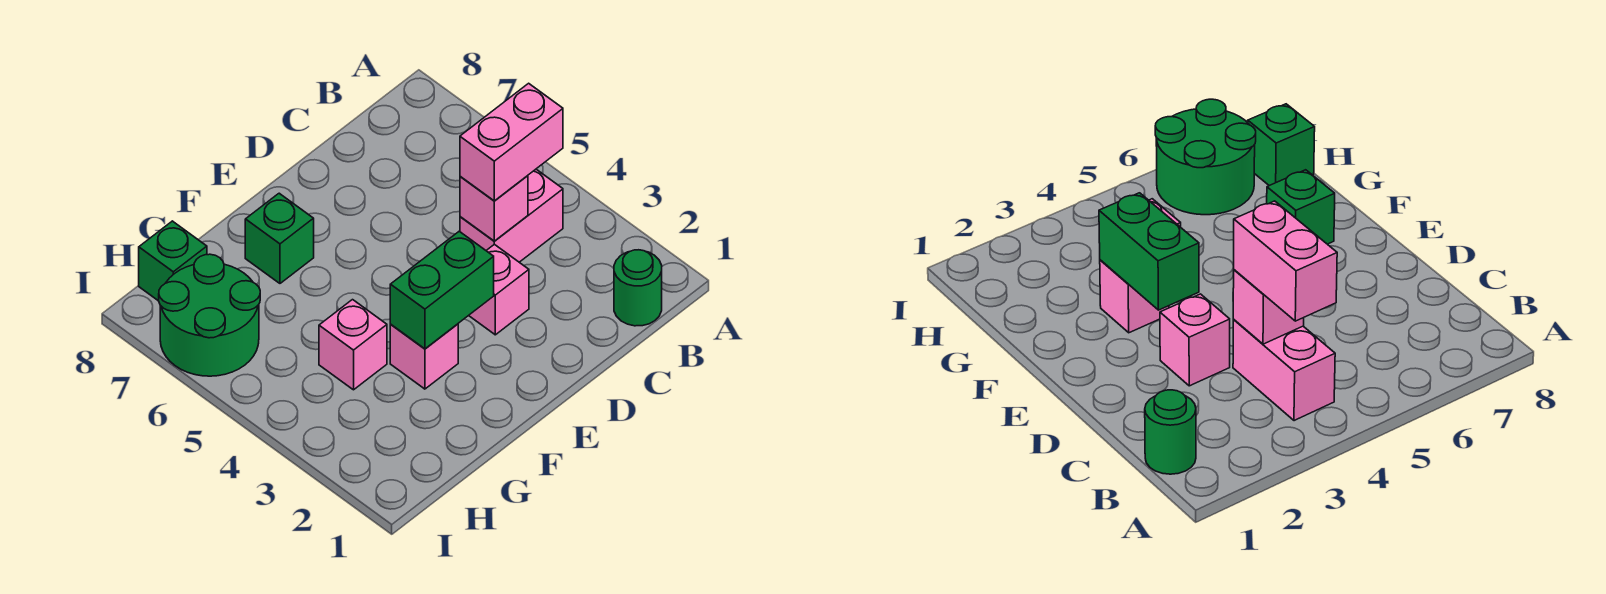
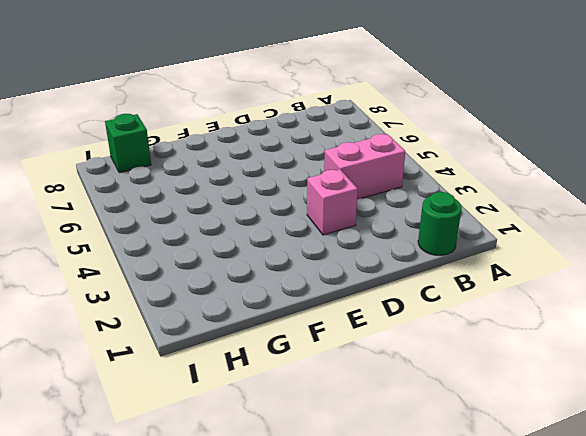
none -> pink 1x1 brick [390,324,458,389]
none -> green 1x1 brick [245,193,314,283]

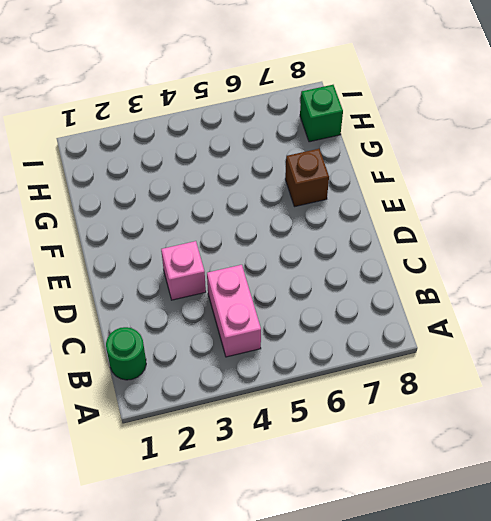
brown 1x1 brick [285,149,329,207] -> green 1x1 brick [245,193,314,283]
none -> pink 1x1 brick [390,324,458,389]
none -> pink 1x1 brick [319,300,387,390]

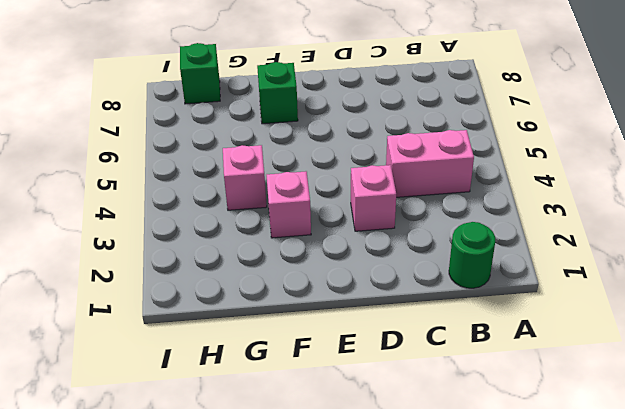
none -> green 2x2 round brick [159,254,260,376]
none -> pink 1x1 brick [460,176,528,241]

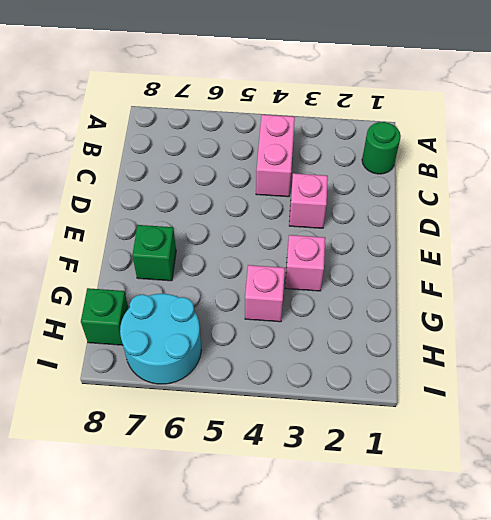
cyan 2x2 round brick [120,294,201,384] -> green 2x2 round brick [159,254,260,376]
none -> pink 1x1 brick [460,176,528,241]
none -> green 1x2 brick [390,231,494,349]

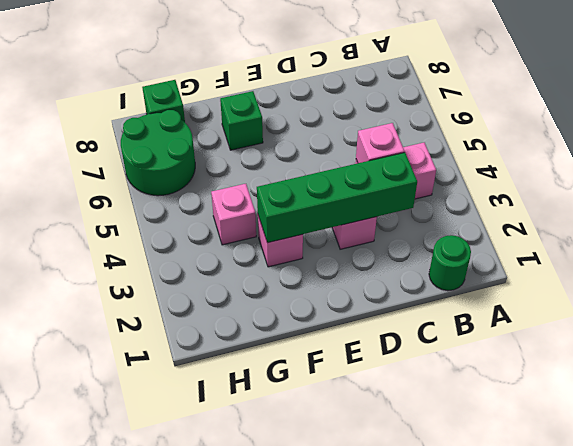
green 1x4 brick [257,152,417,243] -> green 1x2 brick [390,231,494,349]
none -> pink 1x2 brick [460,83,563,201]

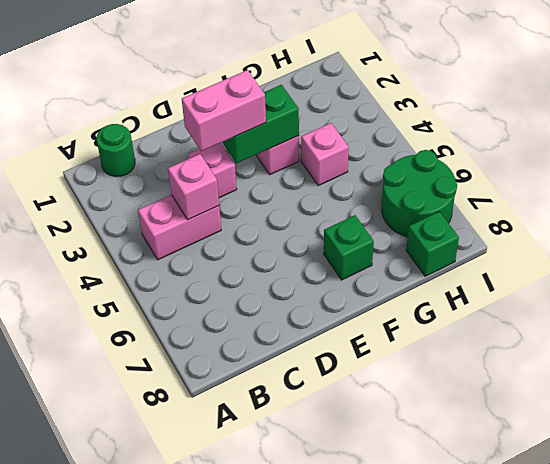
pink 1x2 brick [182,70,266,151] -> pink 1x2 brick moved to [460,83,563,201]

